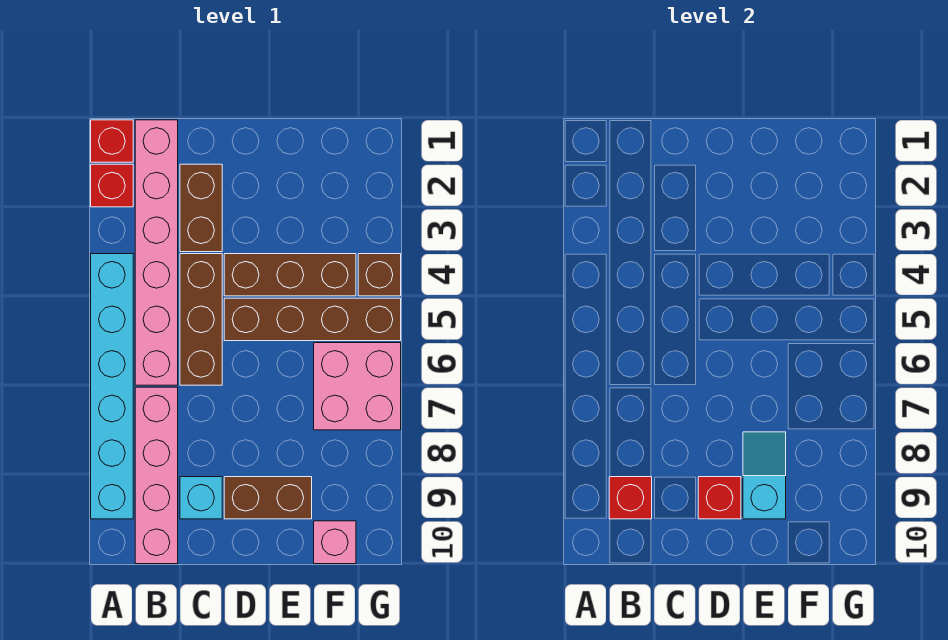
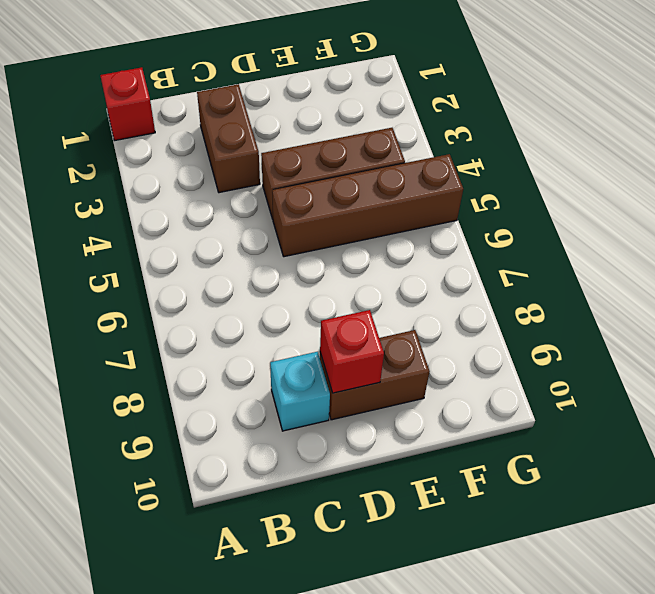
none -> red 1x1 brick [91,164,133,207]
none -> cyan 1x6 brick [91,254,133,519]
none -> pink 1x6 brick [135,120,178,385]

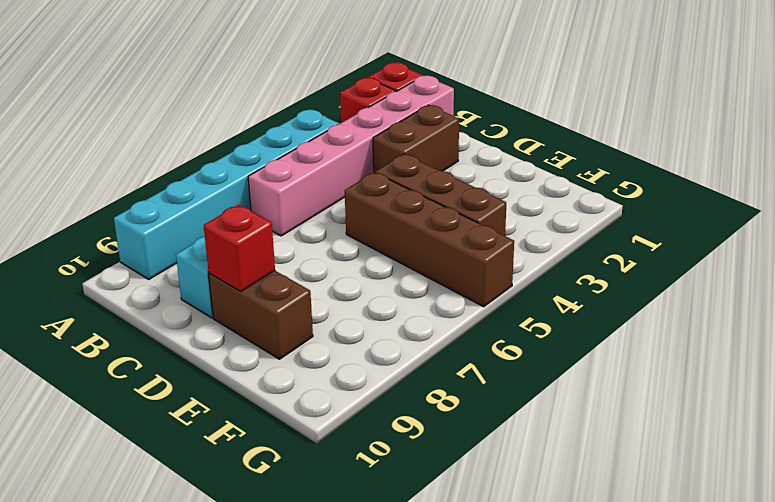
none -> pink 1x4 brick [135,387,178,564]
none -> brown 1x3 brick [180,254,222,385]
none -> pink 2x2 brick [314,343,401,430]

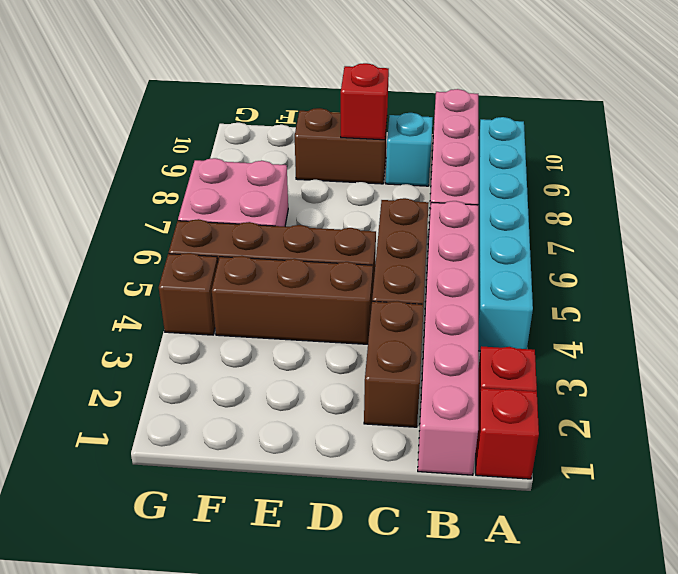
none -> pink 1x1 brick [314,521,356,564]
none -> red 1x1 brick [609,477,652,519]
none -> cyan 1x2 slope [743,432,786,519]

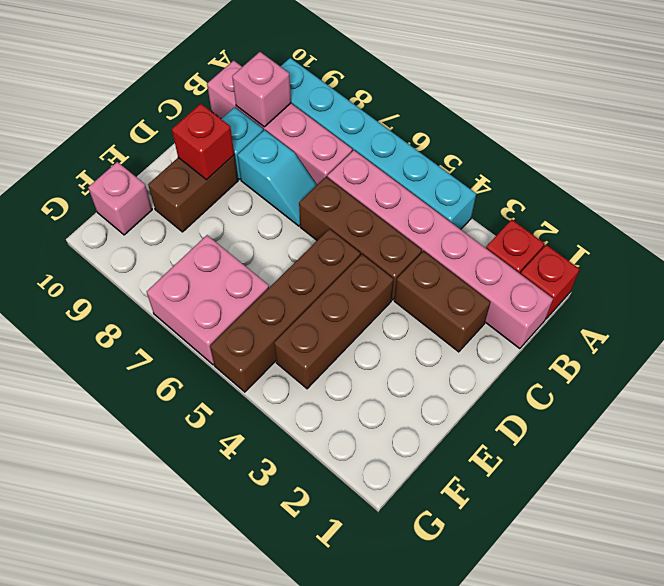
pink 1x1 brick [232,52,291,127] -> red 1x1 brick [609,477,652,519]
cyan 1x2 slope [237,130,317,226] -> cyan 1x2 slope moved to [743,432,786,519]
none -> brown 1x1 brick [358,254,401,296]

